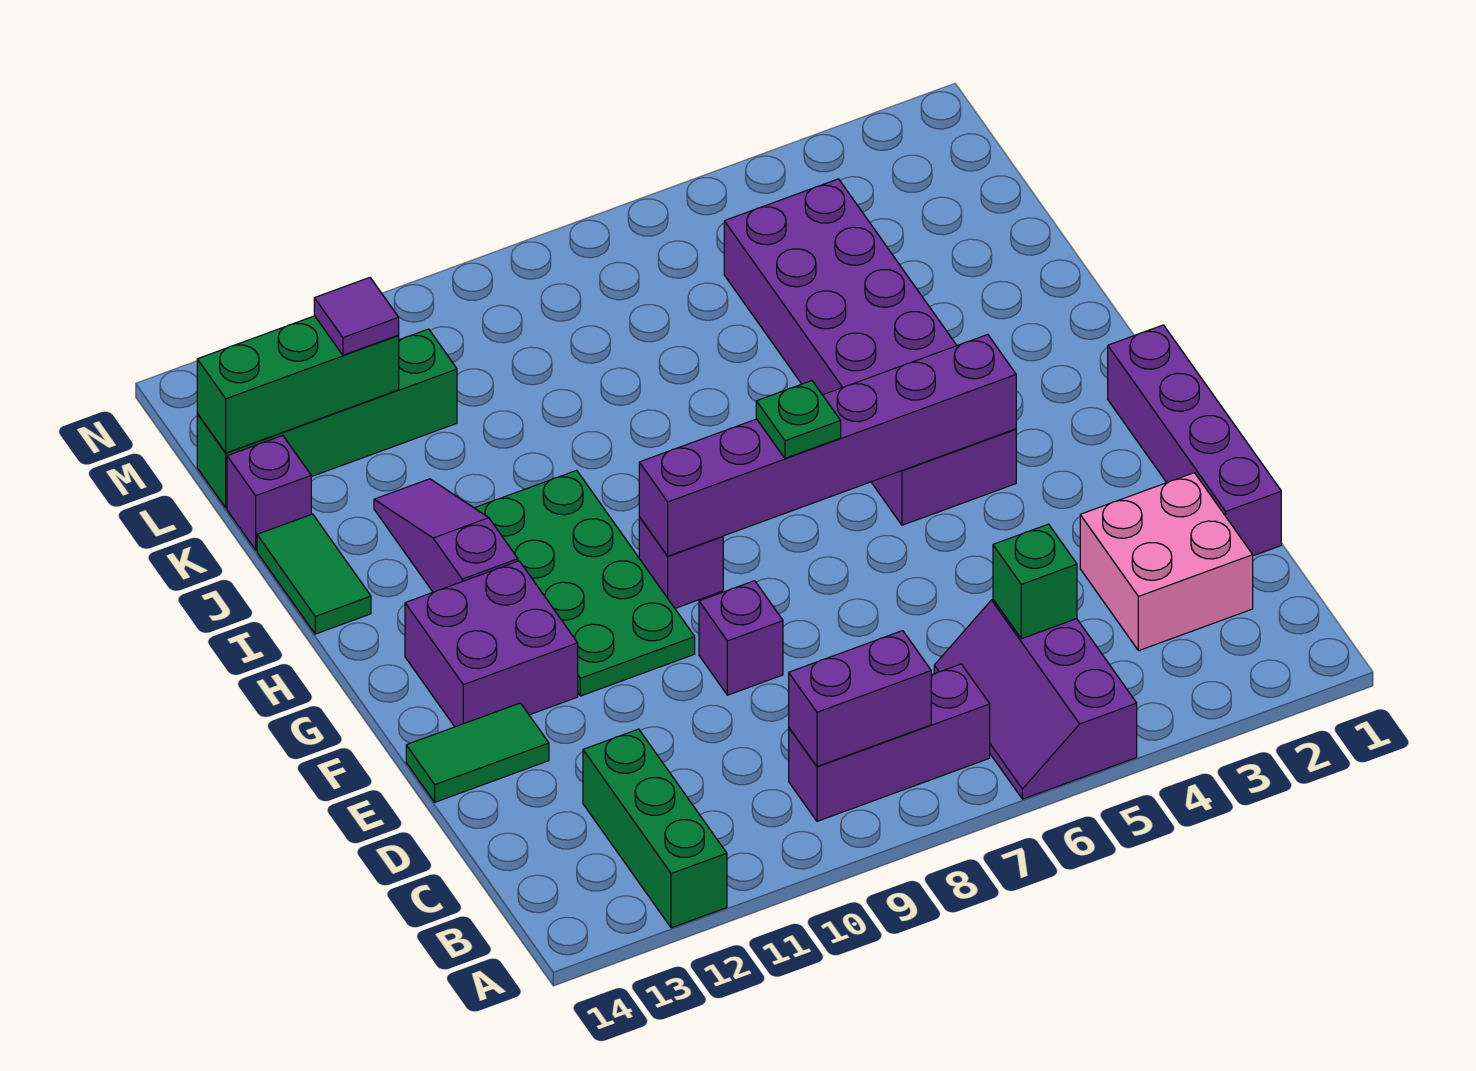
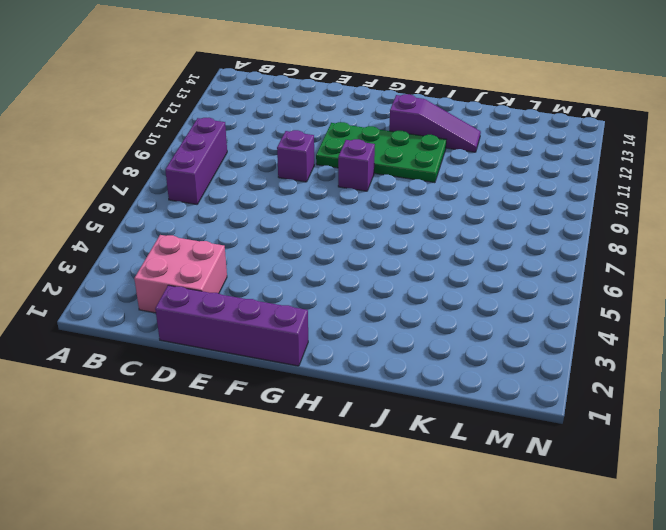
none -> purple 2x3 slope [934,600,1137,799]
none -> green 1x3 brick [583,729,727,928]
none -> green 1x2 tile [406,703,549,802]

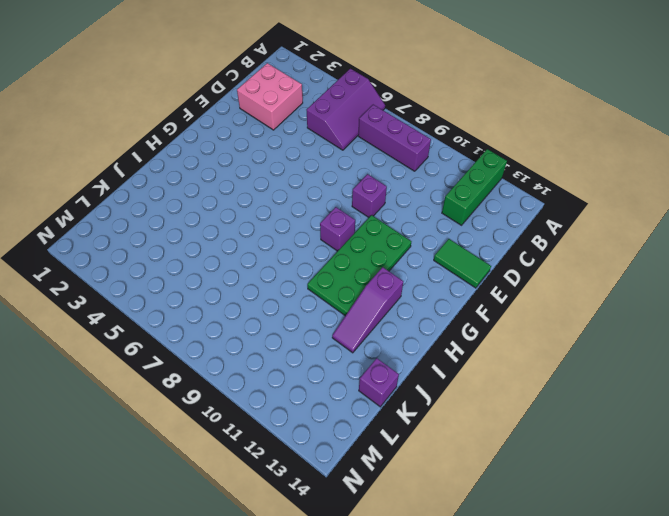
none -> purple 1x4 brick [1108,325,1281,556]
none -> purple 2x2 brick [405,561,578,727]
none -> purple 2x6 brick [724,179,1016,525]

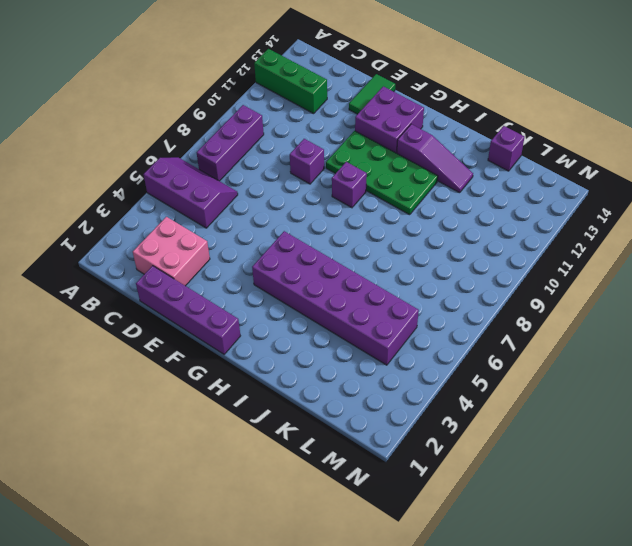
none -> green 1x2 tile [257,514,371,634]
none -> green 1x4 brick [197,329,457,508]
none -> purple 1x2 brick [789,631,931,767]

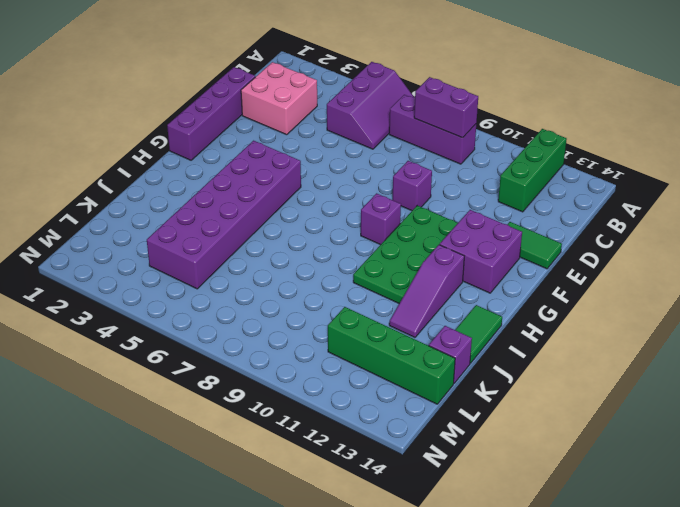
none -> green 1x1 brick [993,524,1077,639]
none -> purple 1x6 brick [639,334,1016,556]
none -> green 1x3 brick [197,316,399,453]

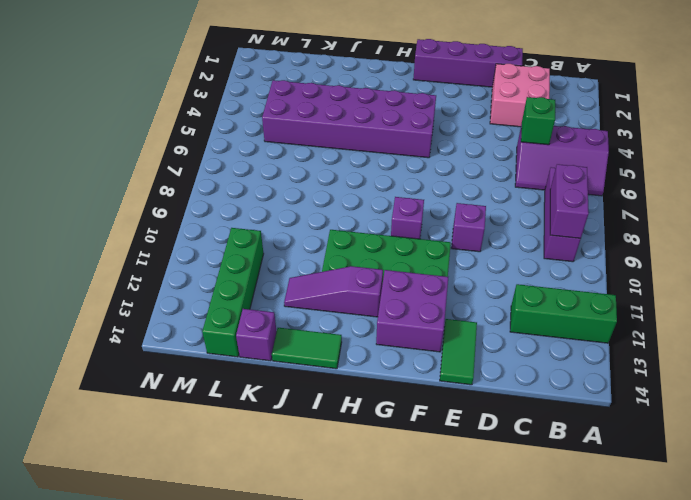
none -> purple 1x6 brick [639,334,1016,556]
none -> green 1x3 brick [197,316,399,453]
none -> green 1x1 plate [756,381,841,458]

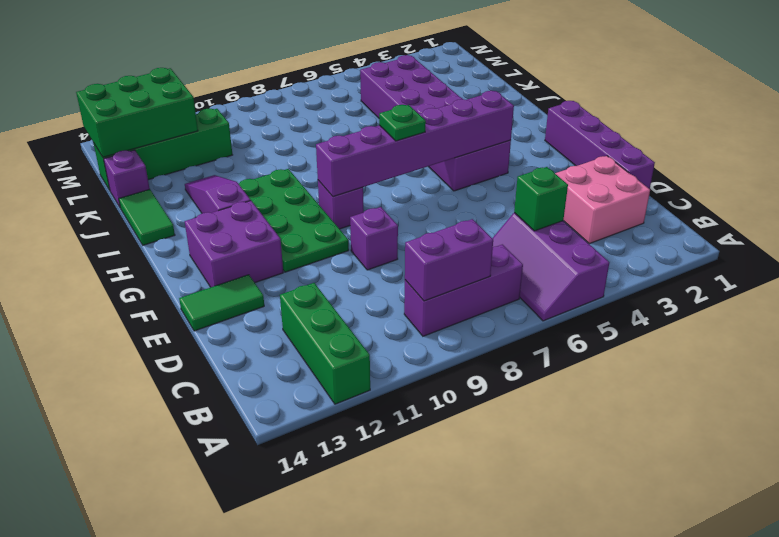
green 2x3 brick [76,68,198,157] -> green 1x3 brick [197,316,399,453]
none -> purple 1x1 tile [314,278,399,355]

